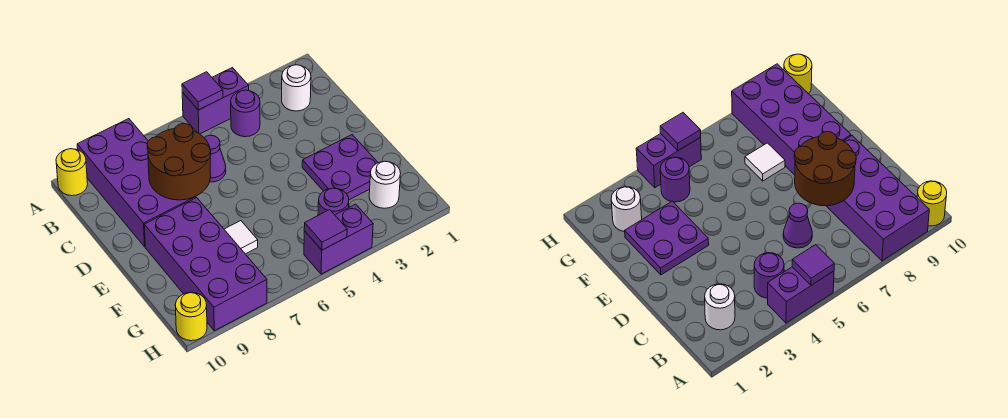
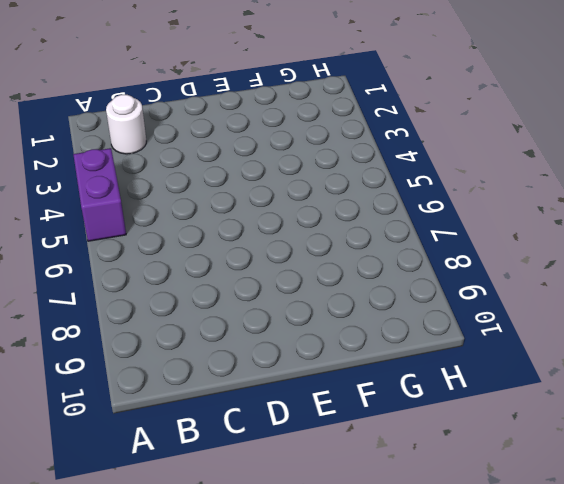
none -> purple 2x4 brick [77,119,196,247]
none -> yellow 1x1 round brick [56,149,88,196]
none -> purple 1x1 round brick [231,90,260,137]

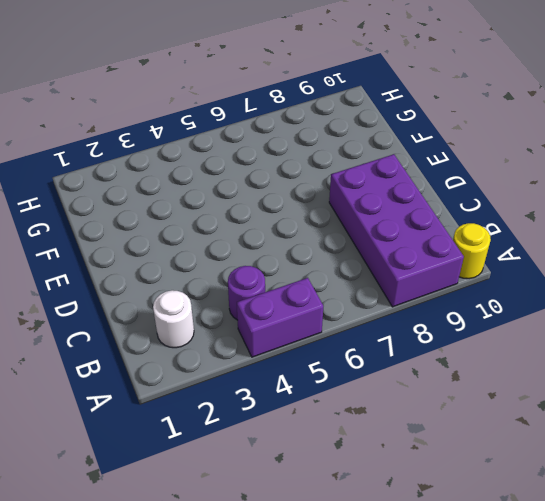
none -> purple 1x1 cone [204,135,226,182]
none -> purple 2x2 plate [302,135,378,200]
none -> purple 2x4 brick [144,198,267,331]

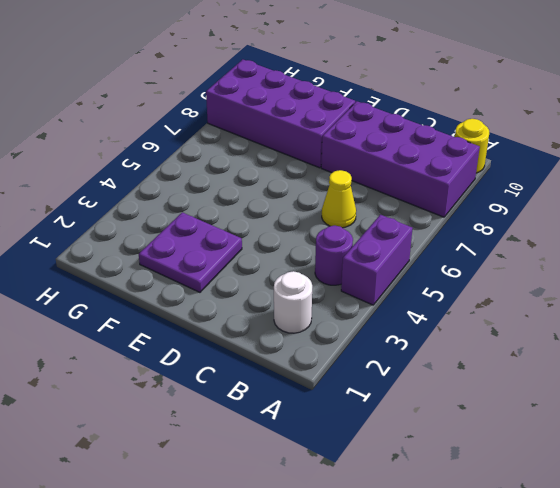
yellow 1x1 cone [322,170,356,228] -> purple 1x1 cone [204,135,226,182]
none -> white 1x1 tile [224,221,258,254]
none -> white 1x1 round brick [369,161,401,208]
none -> purple 1x1 round brick [318,188,349,215]

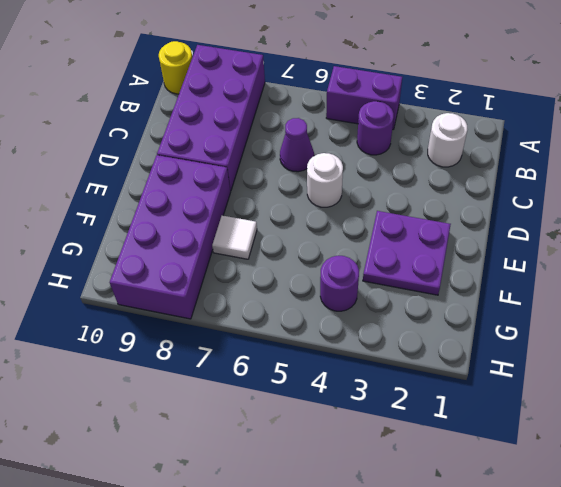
white 1x1 round brick [307,153,343,207] -> white 1x1 round brick moved to [369,161,401,208]
none -> purple 1x2 brick [304,204,373,274]
none -> yellow 1x1 round brick [175,292,207,341]
none -> purple 1x1 tile [182,72,223,110]

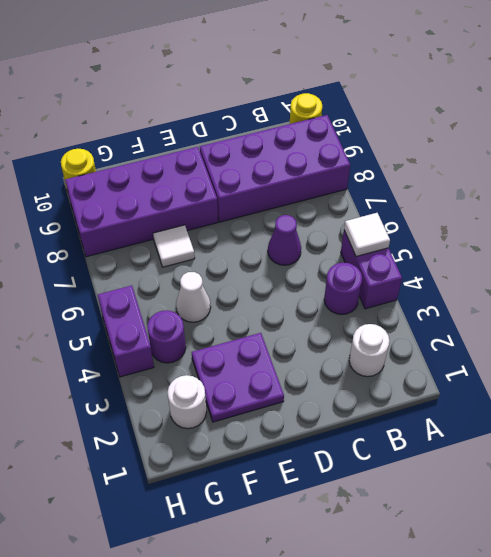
white 1x1 tile [344,213,390,256] -> purple 1x1 tile [182,72,223,110]
white 1x1 cone [176,272,211,322] -> none
none -> brown 2x2 round brick [147,124,211,200]
none -> purple 1x1 tile [304,210,347,250]

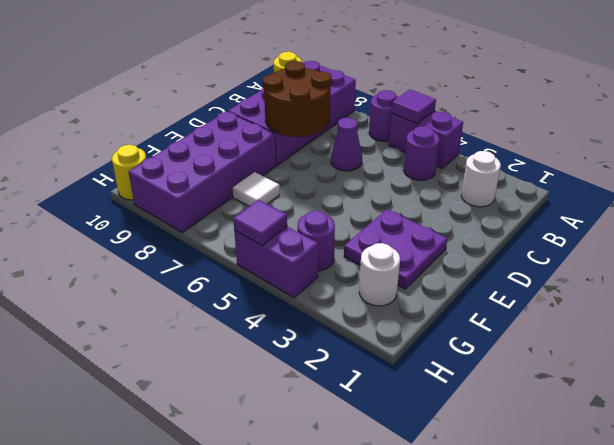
purple 1x1 round brick [369,90,398,142] -> none

